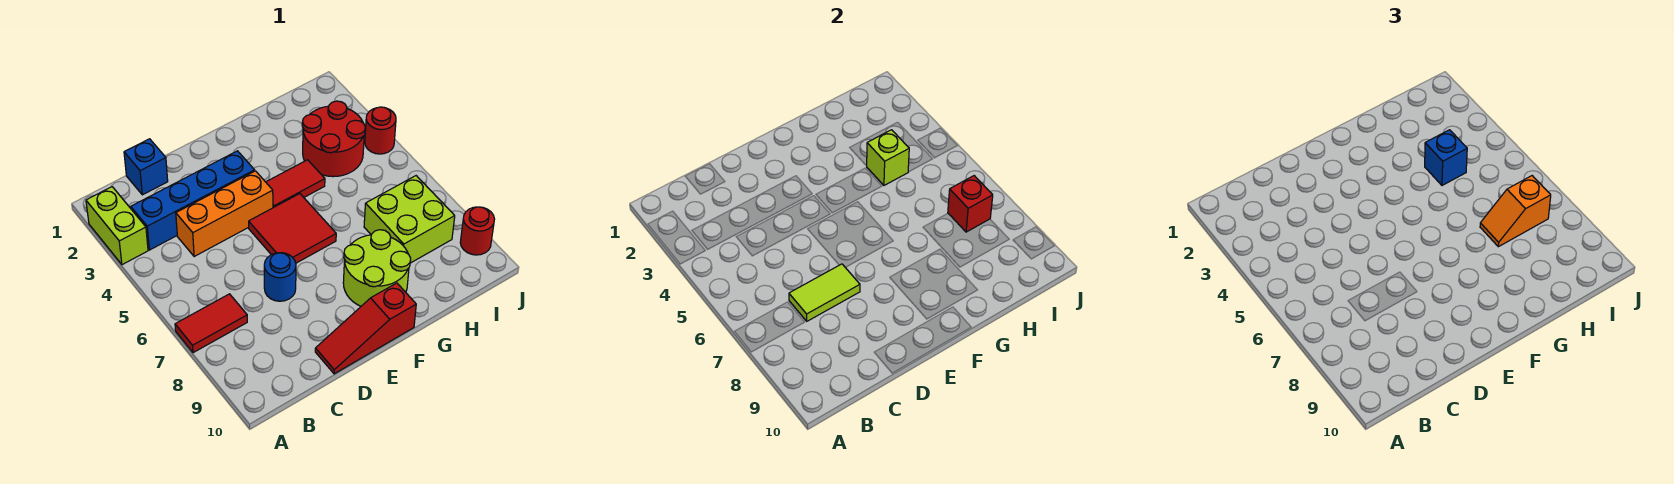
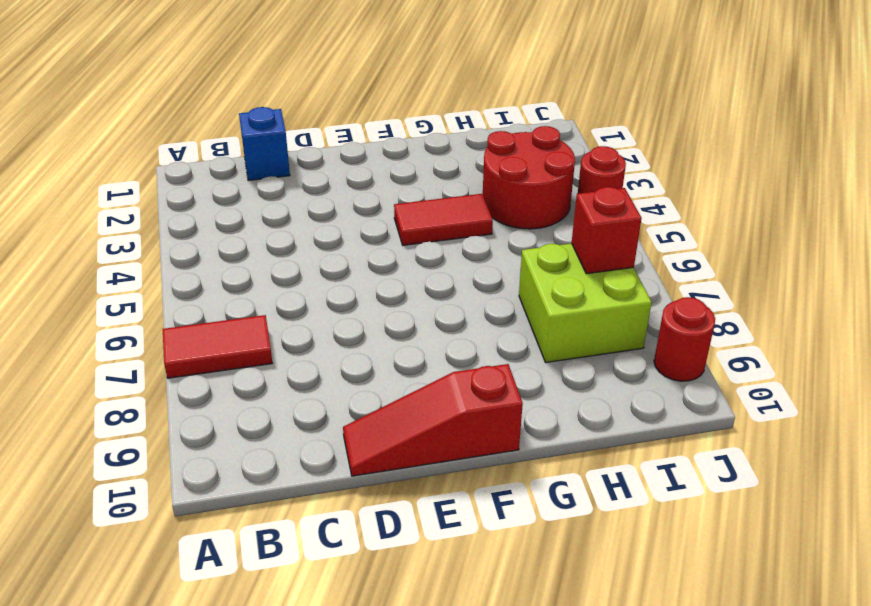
none -> lime 1x2 brick [86,187,148,265]
none -> blue 1x4 brick [131,151,255,250]
none -> orange 1x3 brick [176,171,273,257]

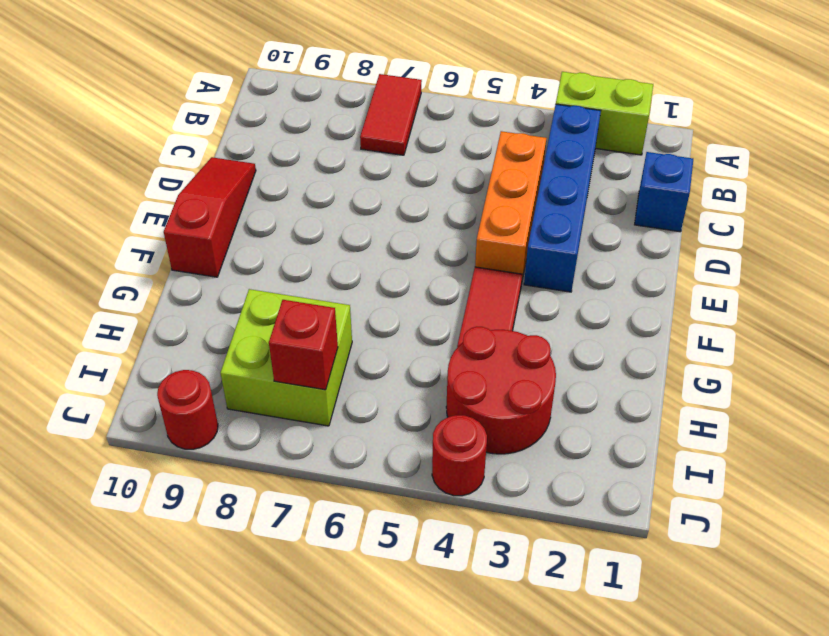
none -> blue 1x1 round brick [264,253,296,301]
none -> red 2x2 tile [249,194,336,263]
none -> lime 2x2 round brick [343,230,411,306]

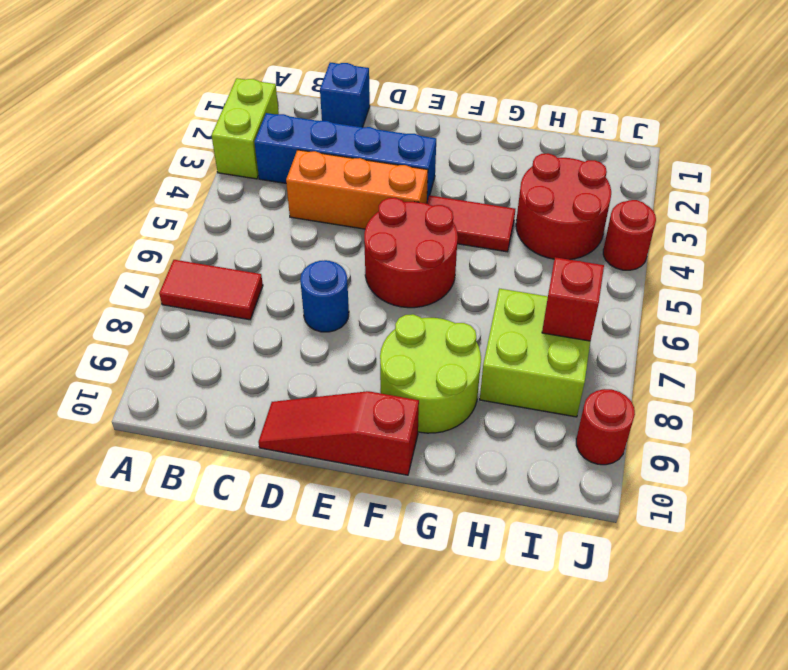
red 2x2 round brick [364,198,458,308] -> red 2x2 tile [249,194,336,263]
none -> lime 1x2 tile [789,264,860,321]
none -> lime 1x1 brick [867,130,909,185]
none -> blue 1x1 brick [1425,130,1467,185]

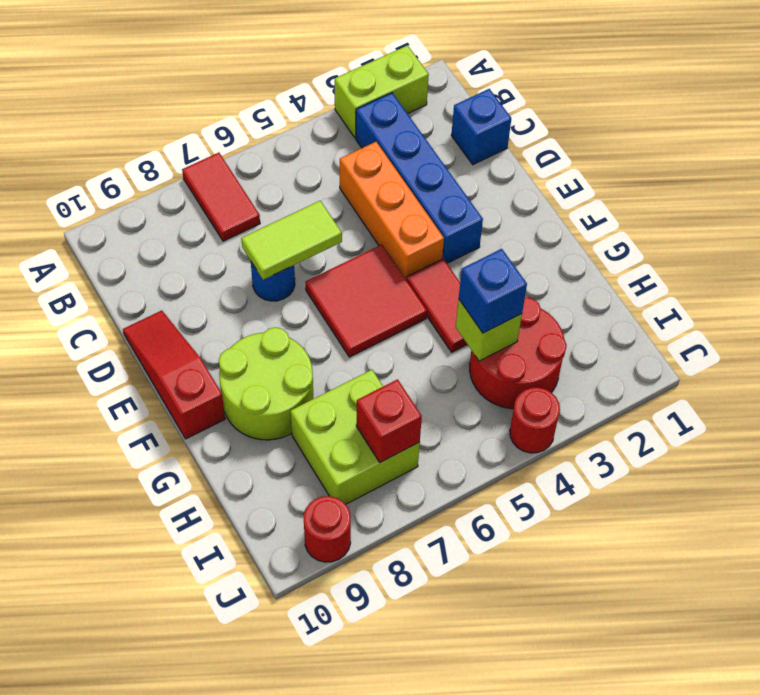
lime 1x2 tile [241,201,342,280] -> lime 1x2 tile turned to [789,264,860,321]
none -> orange 1x2 slope [1480,176,1551,247]

